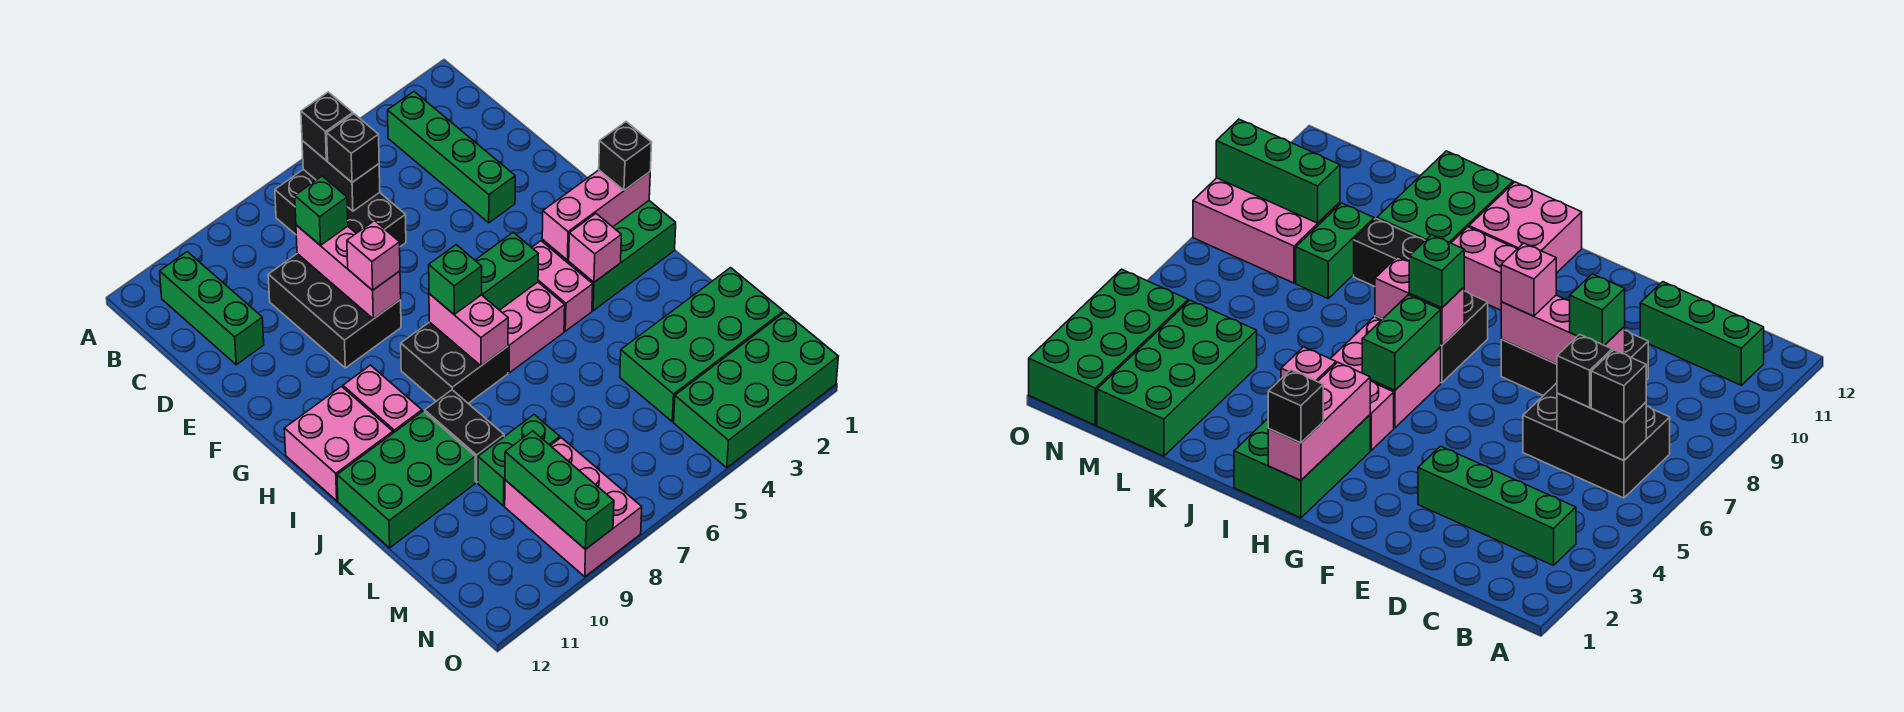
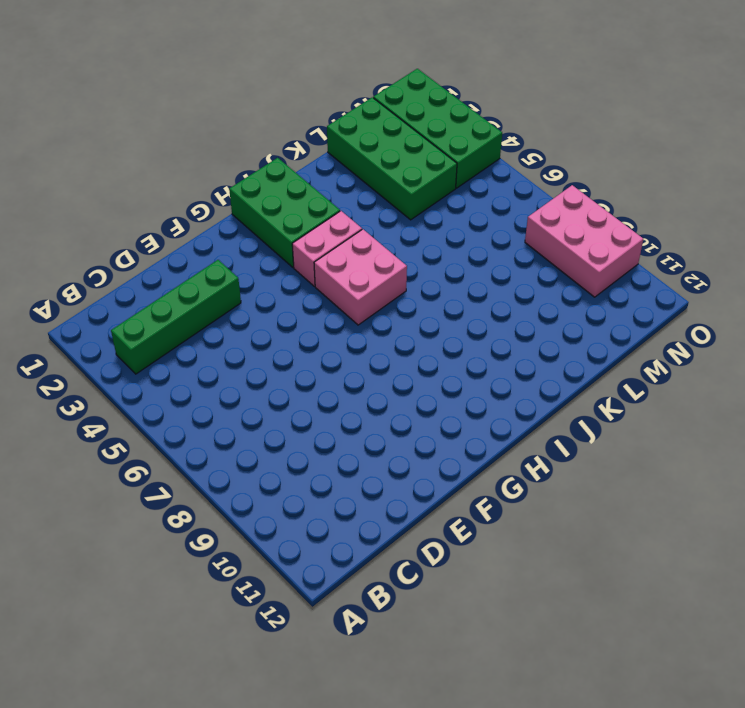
pink 2x3 brick [525,185,643,297] -> pink 2x3 brick turned to [505,438,642,577]
none -> black 2x3 brick [275,169,406,247]
none -> green 1x3 brick [160,252,264,365]
none -> black 2x3 brick [268,254,401,368]

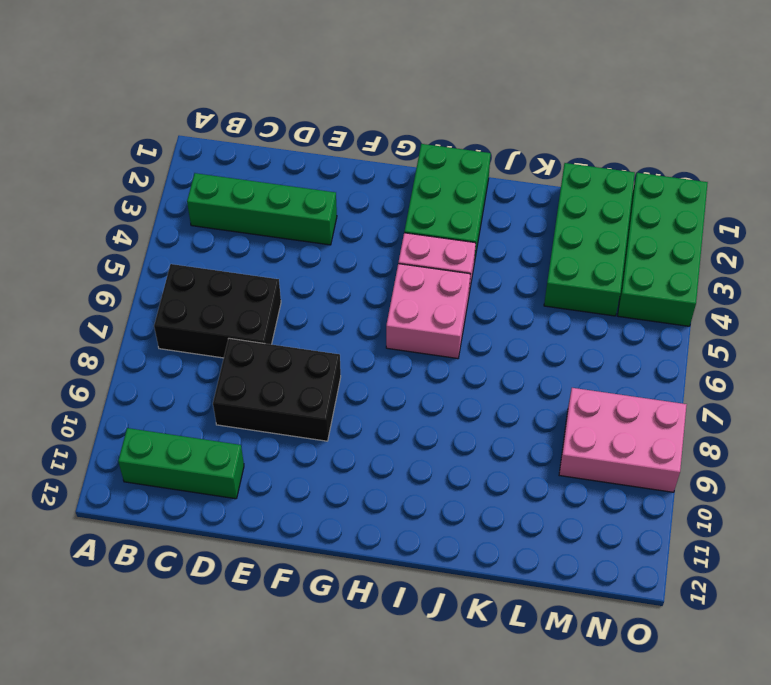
none -> black 2x2 brick [401,322,508,403]
none -> pink 1x2 brick [343,365,422,433]
none -> pink 2x2 brick [284,387,393,501]

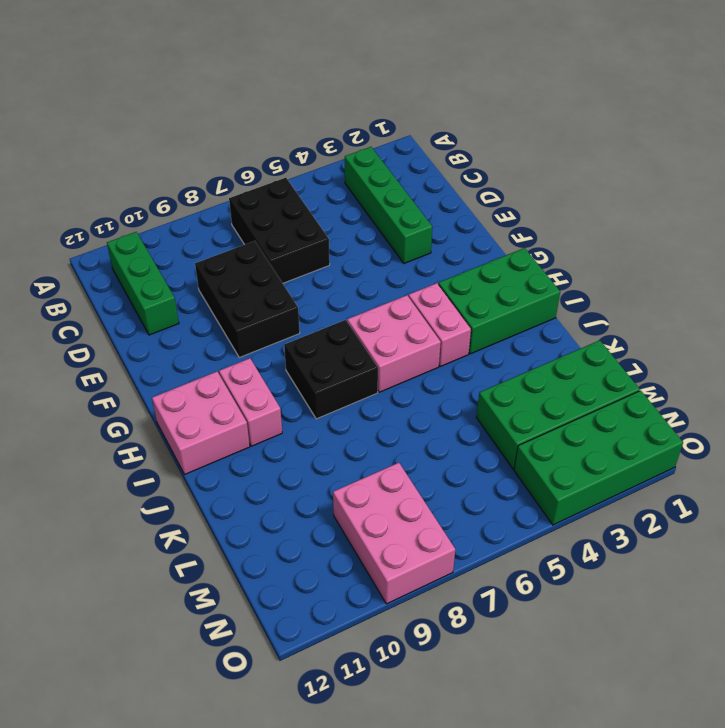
none -> black 1x2 brick [425,390,504,482]
none -> green 2x3 brick [337,411,475,548]
none -> green 1x2 brick [478,415,560,506]

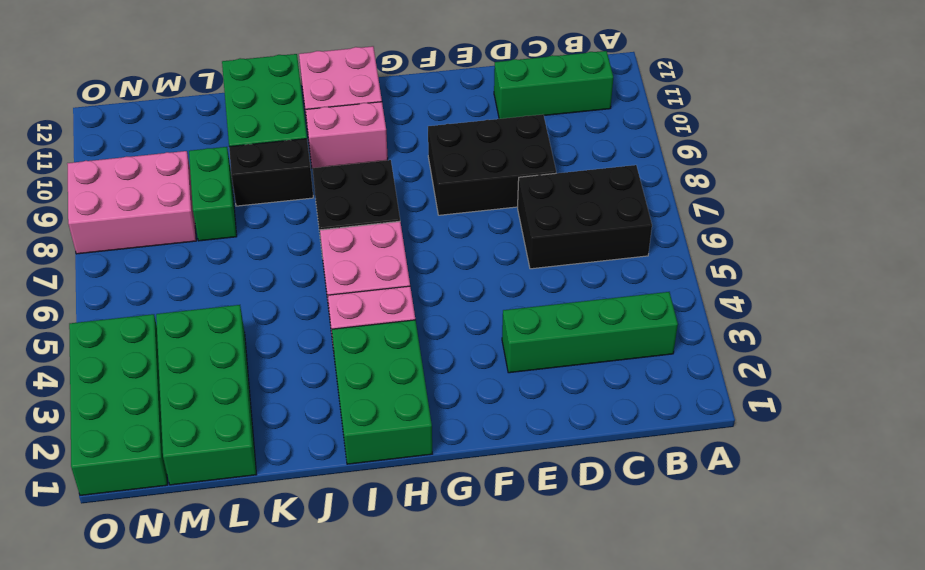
none -> black 1x2 brick [302,141,380,211]
none -> pink 1x3 brick [296,225,401,319]
none -> pink 1x3 brick [542,170,650,260]

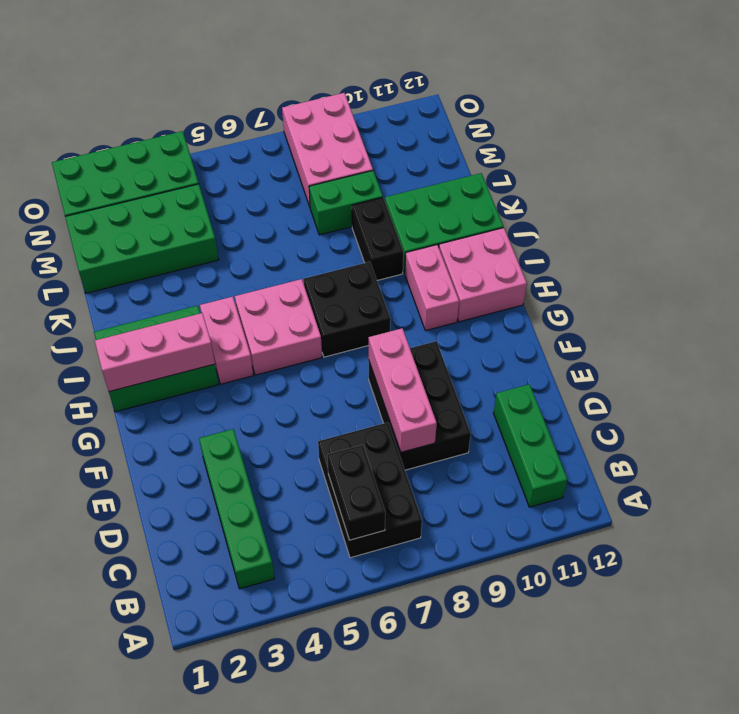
none -> green 1x2 brick [475,232,538,310]
none -> pink 1x2 brick [429,294,508,366]
none -> pink 1x1 brick [569,214,621,282]

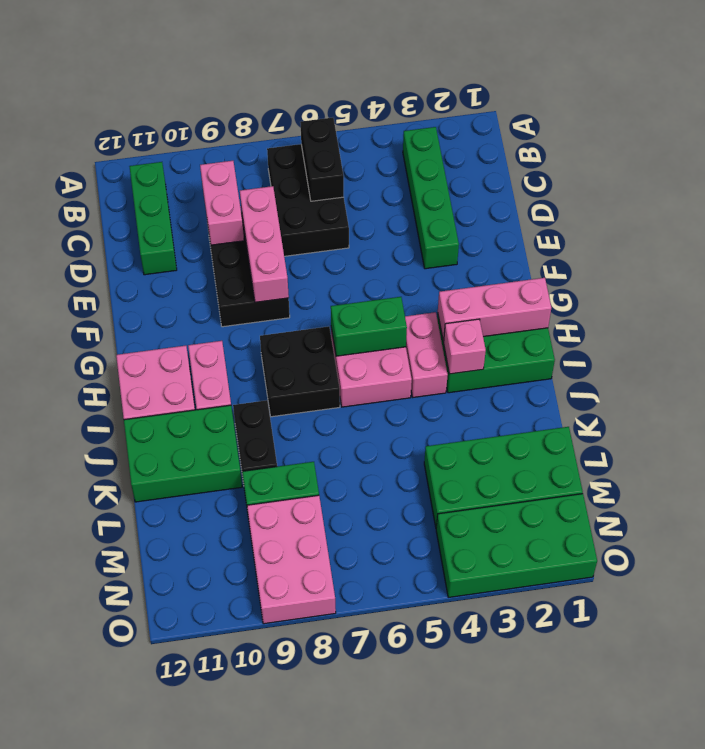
pink 1x2 brick [200,161,244,245] -> pink 1x2 brick moved to [429,294,508,366]
none -> green 1x3 brick [505,431,614,549]
none -> black 1x1 brick [301,92,353,161]
none -> black 1x1 brick [327,114,379,182]

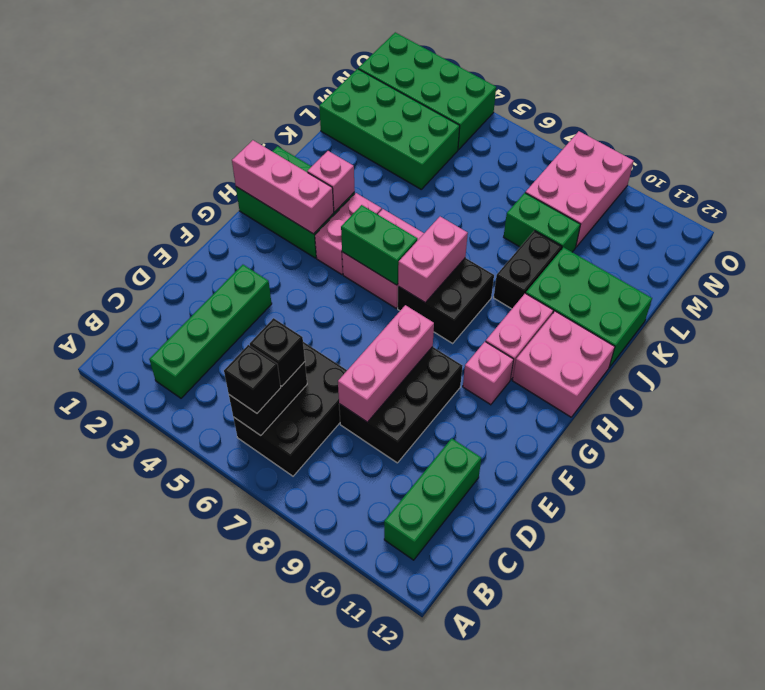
pink 1x1 brick [463,342,514,405] -> pink 1x1 brick moved to [347,221,400,290]
none -> green 1x3 brick [505,431,614,549]
none -> green 1x1 brick [295,176,348,245]
none -> black 1x1 brick [599,122,652,190]

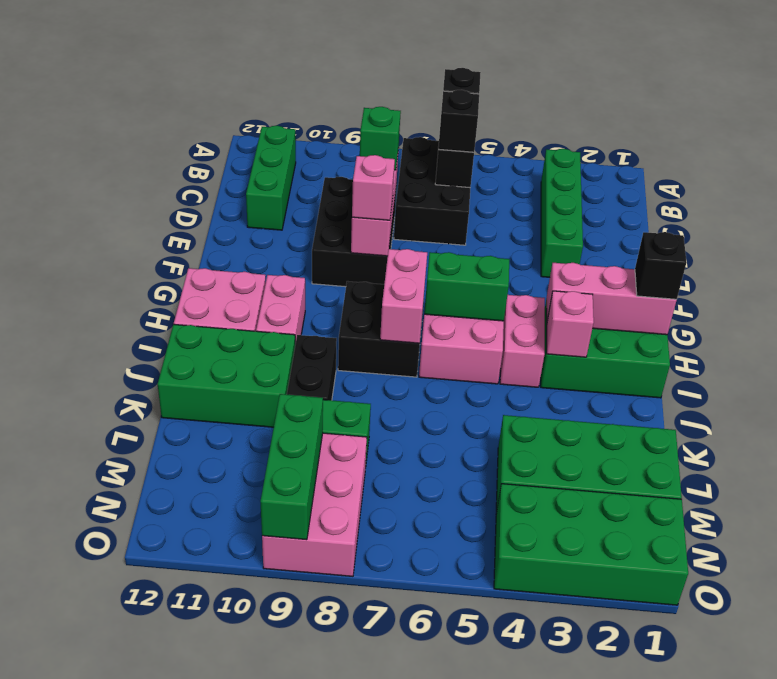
none -> green 1x1 brick [429,245,482,314]

